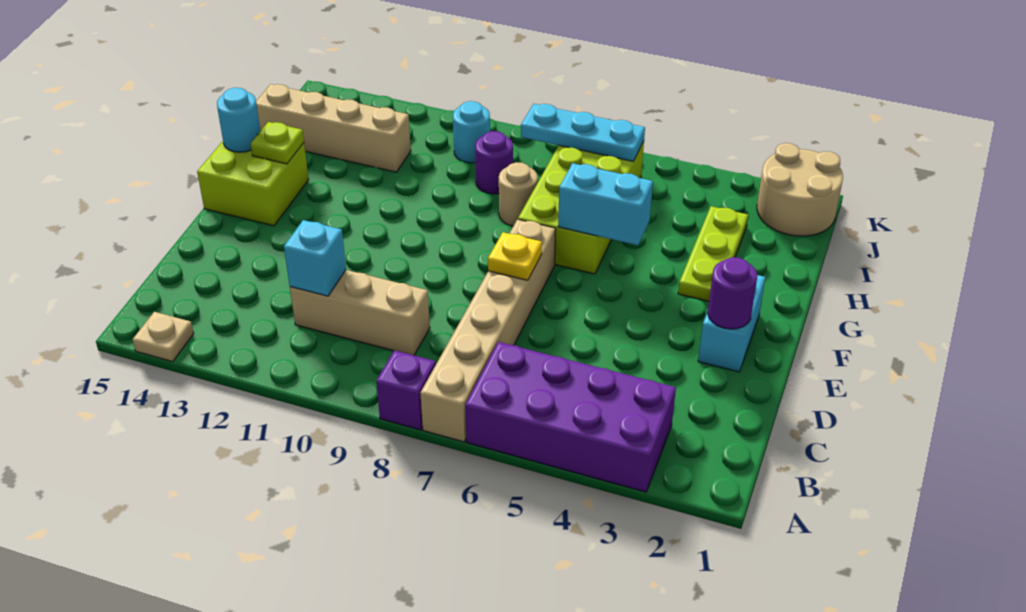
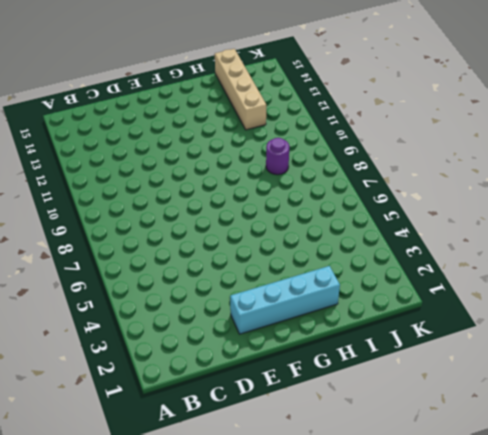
cyan 1x4 brick [230,266,340,334] -> cyan 1x2 brick [698,275,765,372]
none -> purple 2x4 brick [465,342,676,492]
none -> tan 1x6 brick [420,219,556,442]
none -> purple 1x1 brick [376,350,436,430]

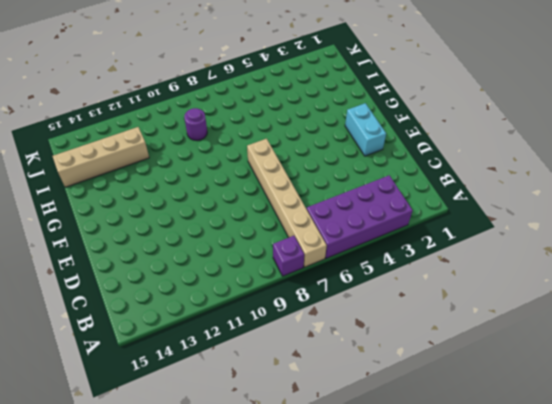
none -> tan 1x1 plate [133,312,194,362]
none -> tan 1x3 brick [290,270,430,355]
none -> lime 2x2 brick [197,141,309,226]

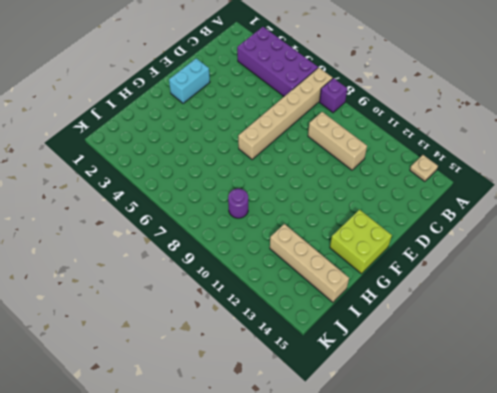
none -> lime 1x3 plate [678,206,748,301]
none -> lime 2x4 brick [518,141,644,274]
none -> tan 1x1 round brick [499,162,538,226]

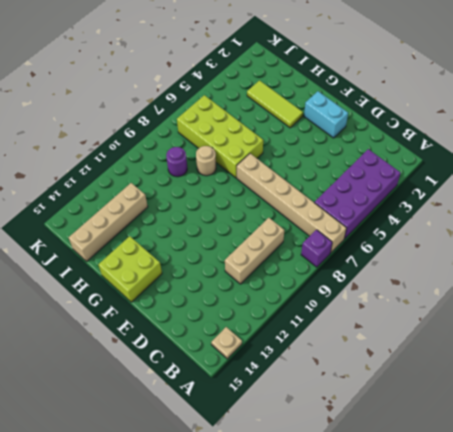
lime 1x3 tile [247,81,303,128] -> lime 1x3 plate [678,206,748,301]
none -> tan 2x2 round brick [757,143,843,236]
none -> cyan 1x1 round brick [453,101,490,163]
none -> cyan 1x1 brick [284,220,346,296]

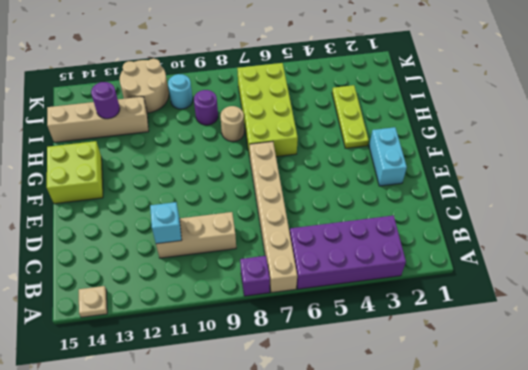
purple 1x1 round brick [91,82,120,119] -> purple 1x1 round brick moved to [708,257,757,329]
tan 2x2 round brick [120,59,169,113] -> tan 2x2 round brick moved to [757,143,843,236]
none -> yellow 1x1 plate [488,232,542,280]
none -> cyan 1x2 brick [558,163,653,245]
none -> lime 1x1 plate [251,122,304,164]

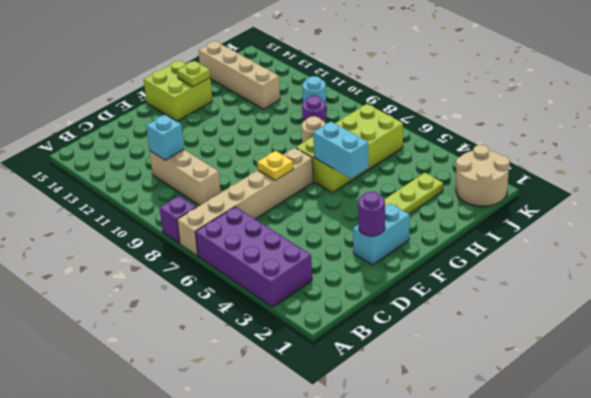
none -> tan 1x1 plate [133,312,194,362]
none -> cyan 1x1 round brick [217,88,260,152]
none -> cyan 1x3 plate [521,104,645,161]

